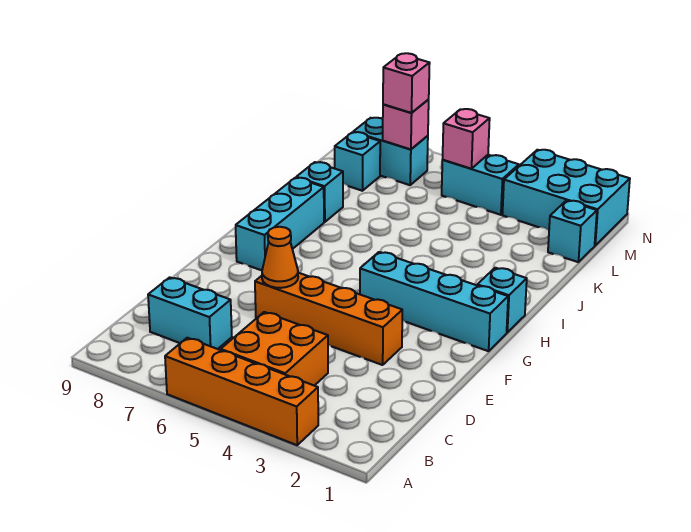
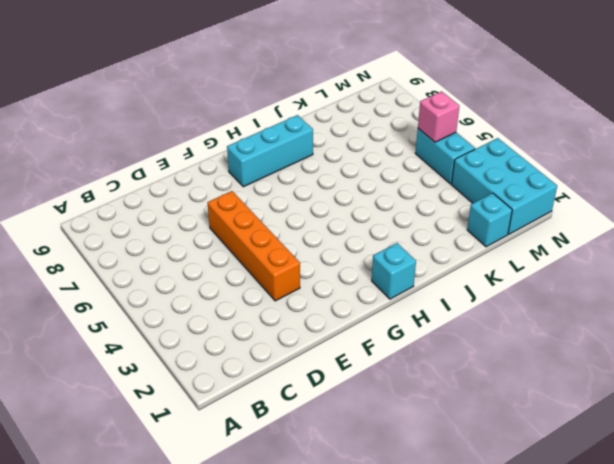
none -> orange 1x4 brick [165,338,318,445]
none -> orange 2x2 brick [221,312,328,386]
none -> cyan 1x2 brick [148,277,232,349]

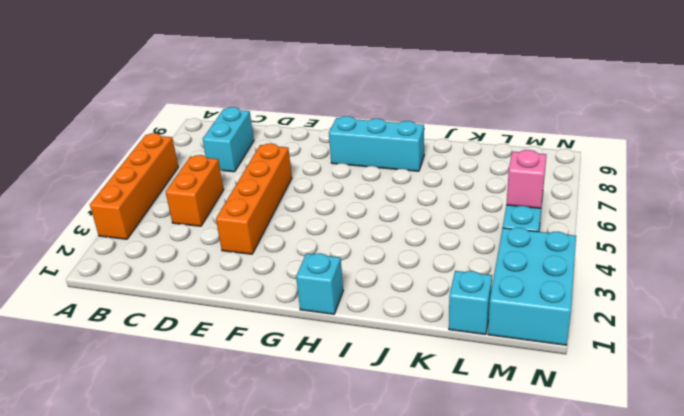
orange 1x2 brick [166,155,224,226] -> orange 2x2 brick [221,312,328,386]
none -> cyan 1x4 brick [360,252,508,351]
none -> cyan 1x1 brick [296,162,343,222]
none -> cyan 1x1 brick [335,132,380,191]

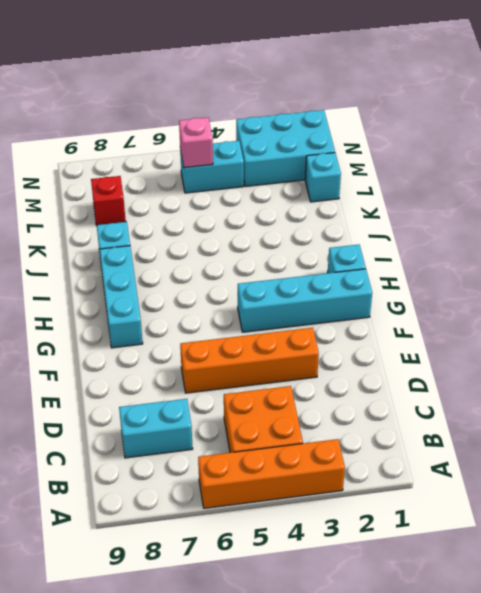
red 1x1 brick [91,176,126,225] -> cyan 1x1 brick [335,132,380,191]
none -> cyan 1x2 brick [353,118,428,185]
none -> orange 1x1 cone [262,227,298,288]
none -> pink 1x1 brick [383,100,429,149]

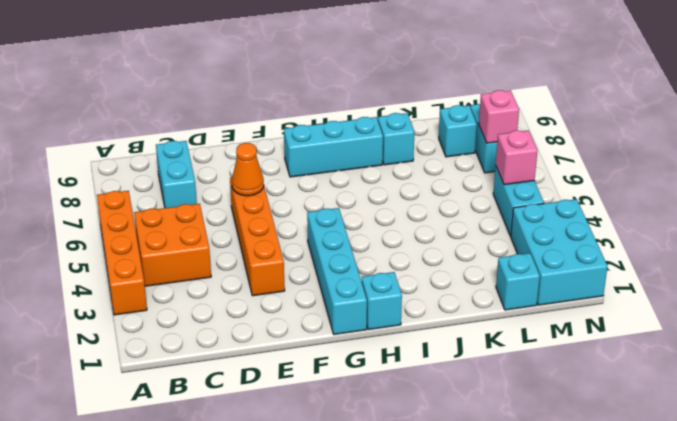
none -> pink 1x1 brick [383,53,430,113]

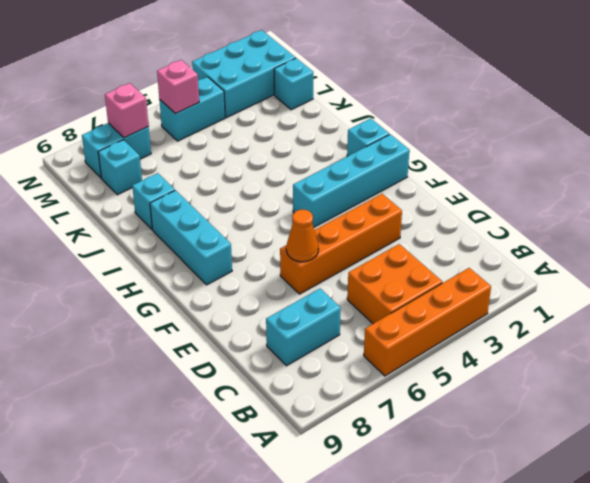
none -> pink 1x1 brick [383,53,430,113]

